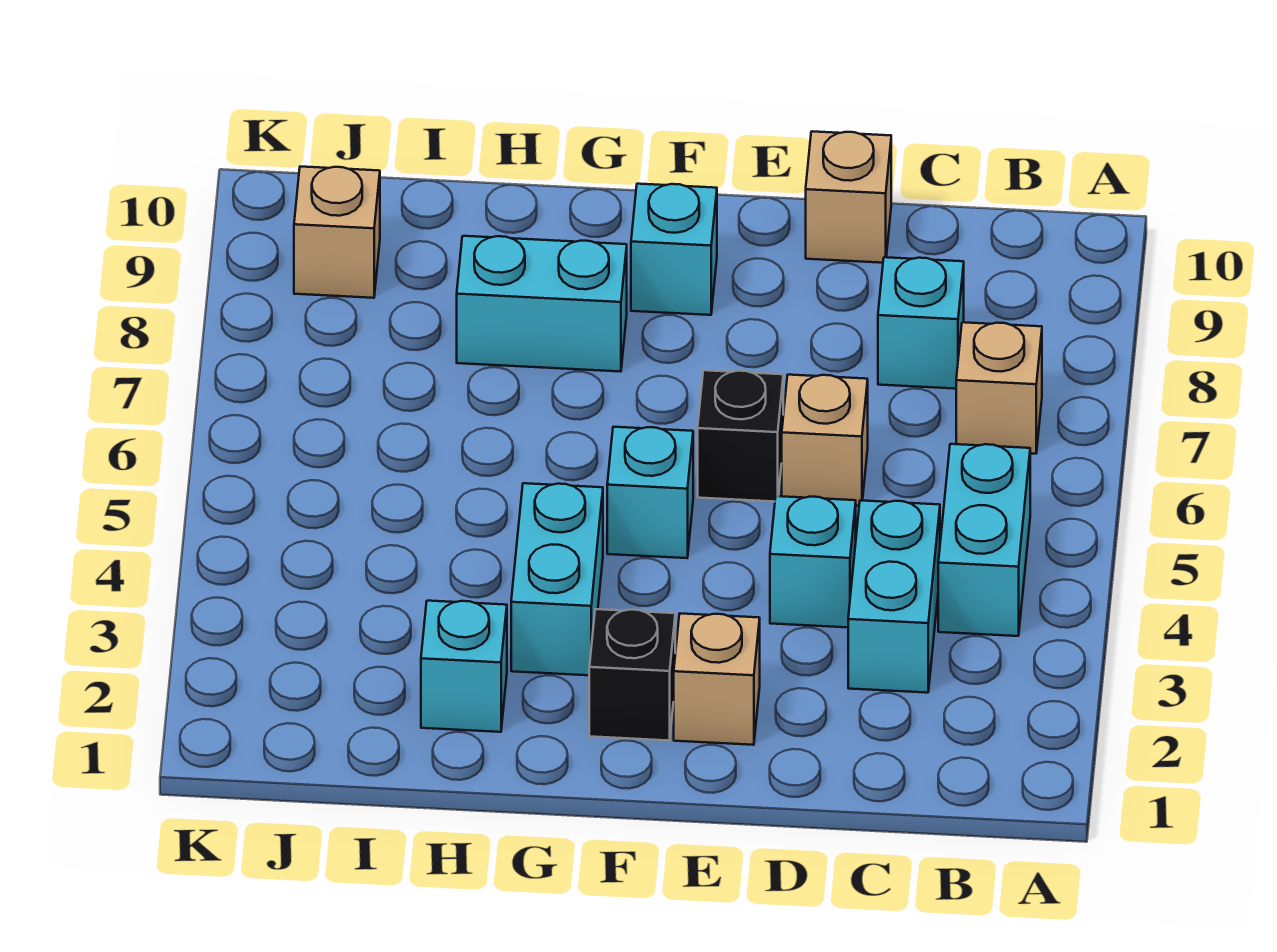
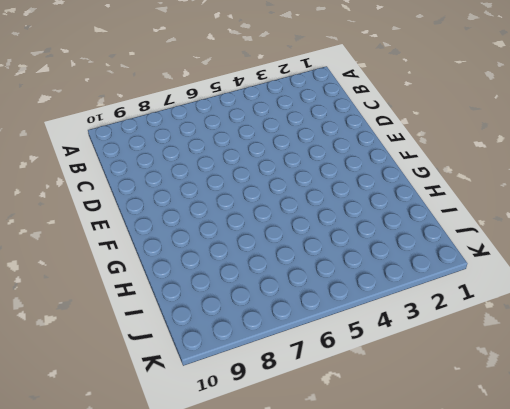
none -> cyan 1x2 brick [938,444,1030,636]
none -> tan 1x1 brick [956,322,1042,454]
none -> cyan 1x2 brick [848,500,940,693]

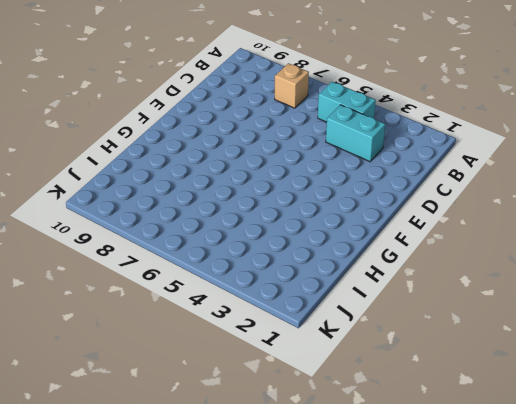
none -> cyan 1x1 brick [878,257,964,389]
none -> cyan 1x1 brick [770,496,856,627]
none -> tan 1x1 brick [782,375,868,506]

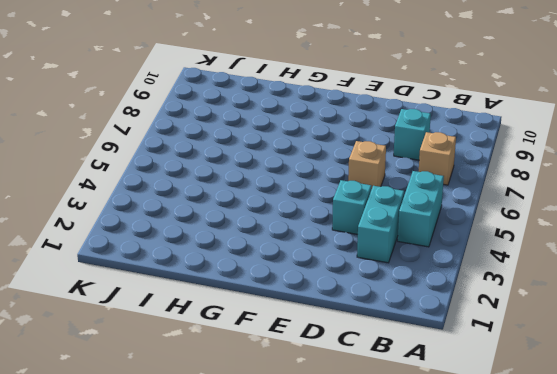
none -> tan 1x1 brick [806,131,891,263]
none -> tan 1x1 brick [674,613,760,745]
none -> black 1x1 brick [698,370,783,502]

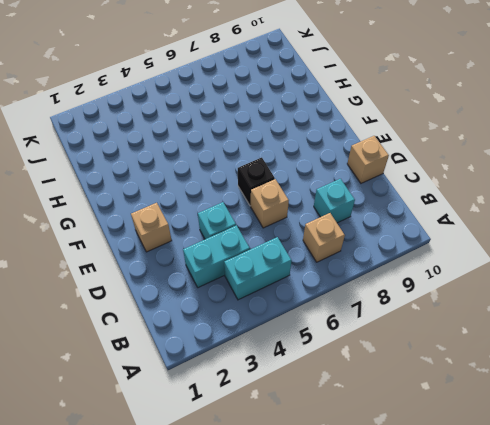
none -> black 1x1 brick [589,609,675,741]
none -> cyan 1x1 brick [607,427,693,558]
none -> cyan 1x1 brick [631,184,717,315]

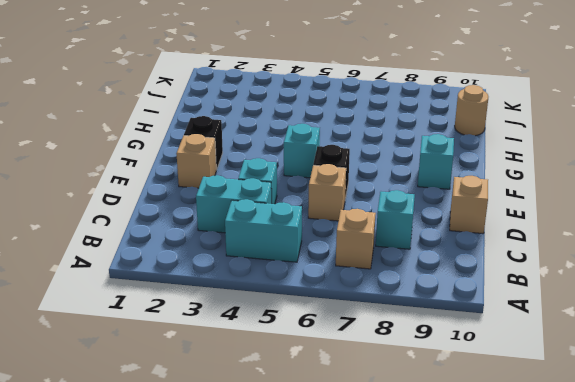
tan 1x1 round brick [455,85,488,136] -> none
none -> cyan 1x2 brick [511,483,603,675]
none -> cyan 1x2 brick [457,236,627,372]
none -> cyan 1x1 brick [421,601,507,732]

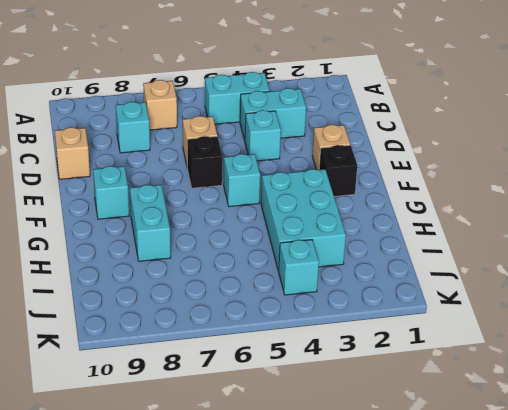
cyan 2x3 brick [261,169,346,271] -> cyan 1x2 brick [511,483,603,675]
cyan 1x1 brick [279,240,319,295] -> cyan 1x1 brick moved to [421,601,507,732]
none -> tan 1x1 brick [294,167,380,298]

